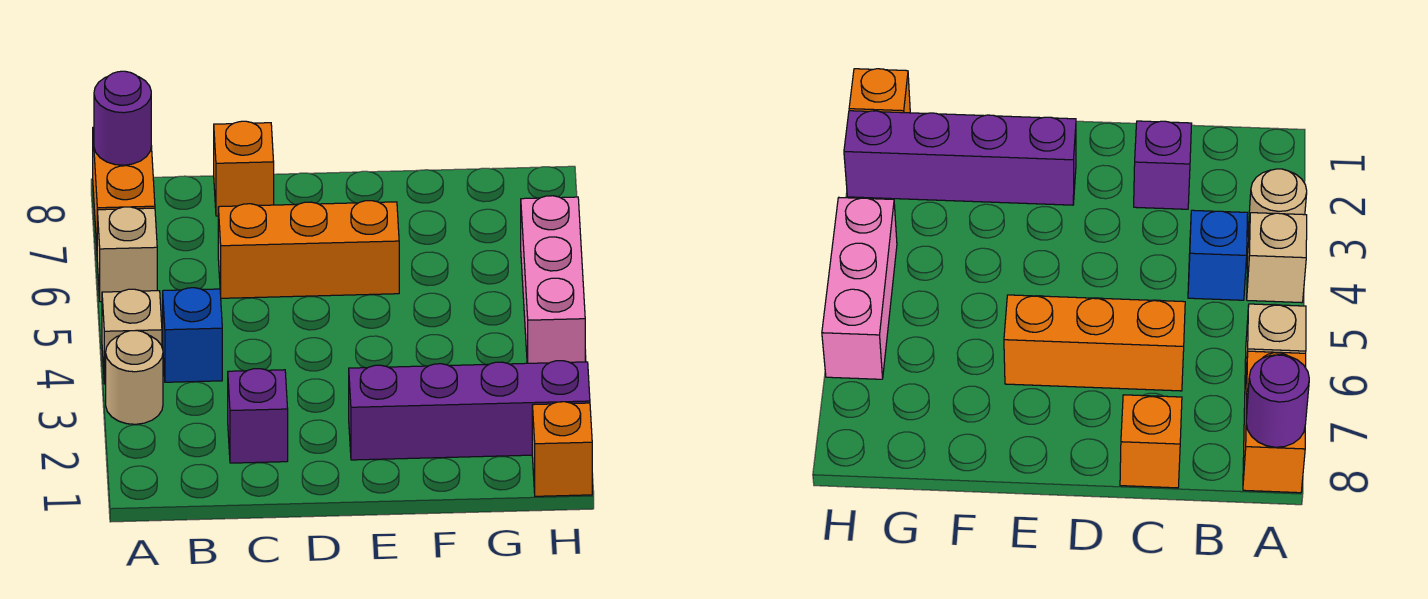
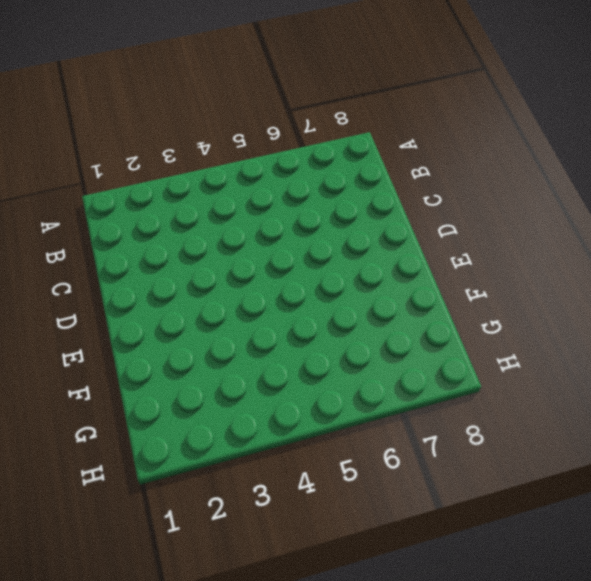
none -> tan 1x1 round brick [106,331,163,424]
none -> tan 1x1 brick [102,289,162,384]
none -> tan 1x1 brick [97,207,157,302]

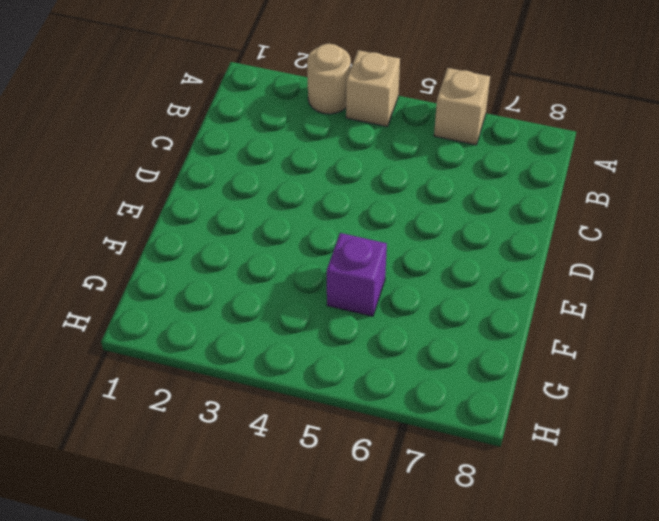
purple 1x1 brick [327,233,387,316] -> purple 1x1 brick moved to [228,369,288,463]
none -> orange 1x2 brick [93,127,155,245]
none -> blue 1x1 brick [163,288,222,382]
none -> orange 1x3 brick [218,201,399,298]

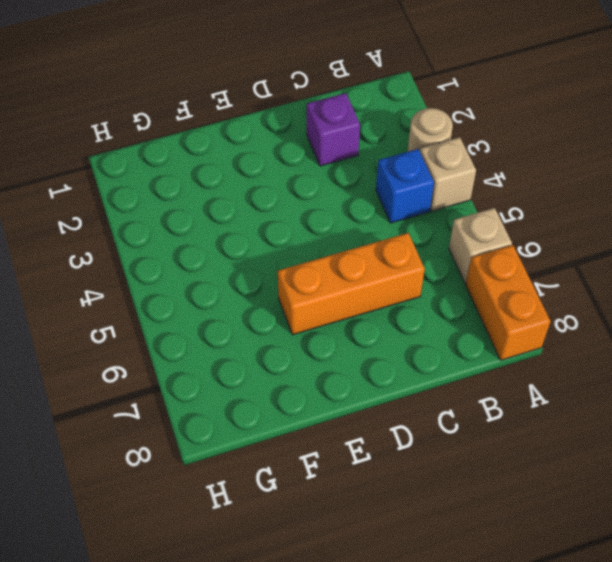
none -> orange 1x1 brick [214,121,274,216]
none -> purple 1x4 brick [349,361,590,460]
none -> orange 1x1 brick [532,402,592,496]

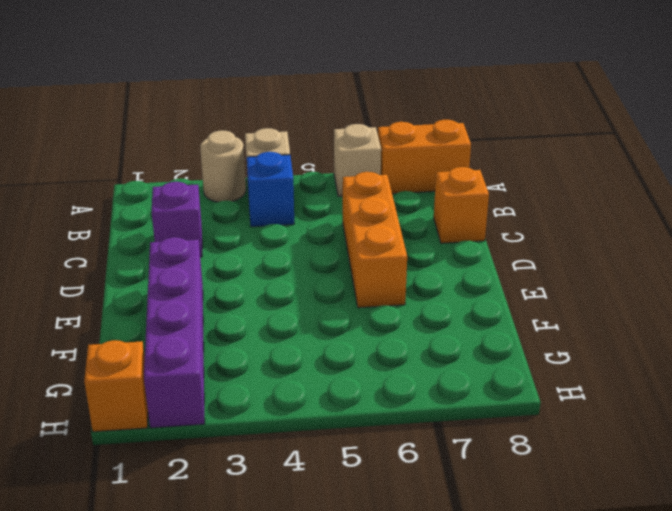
none -> pink 1x3 brick [521,196,585,363]
none -> purple 1x1 round brick [94,71,151,165]

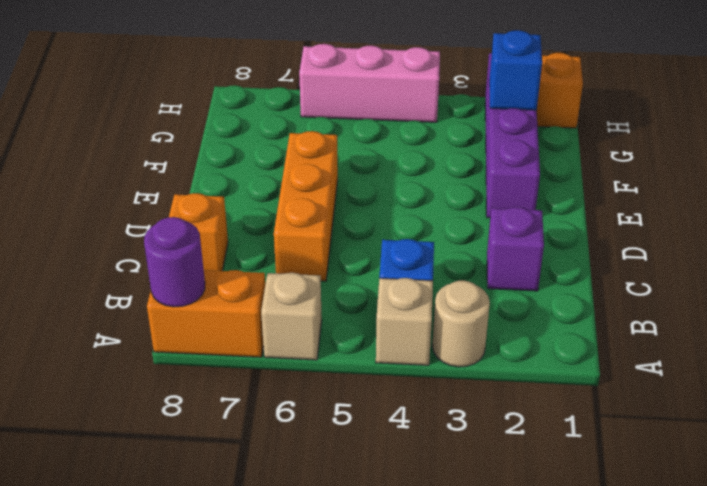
blue 1x1 brick [489,30,542,110] -> none

